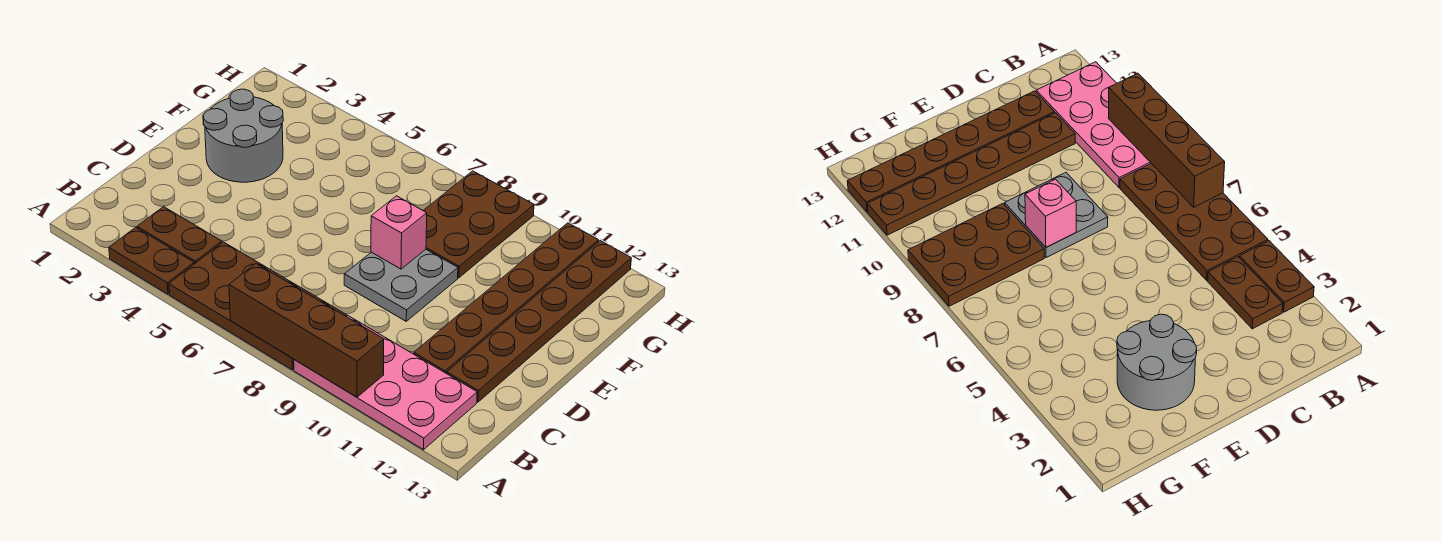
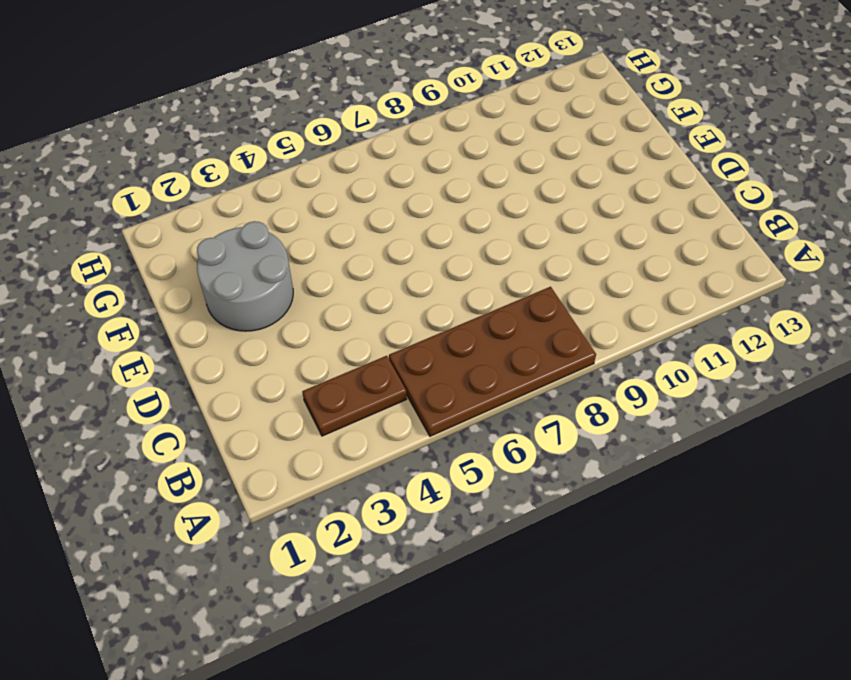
none -> brown 1x2 plate [109,227,194,294]
none -> pink 2x4 plate [294,316,477,450]

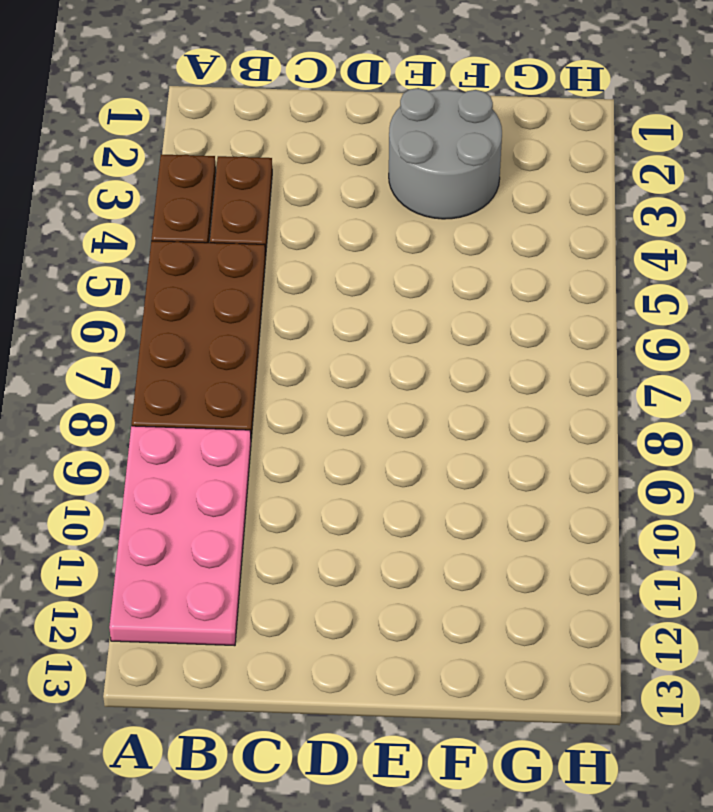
none -> brown 1x6 plate [414,223,599,373]
none -> brown 1x6 plate [447,241,631,402]

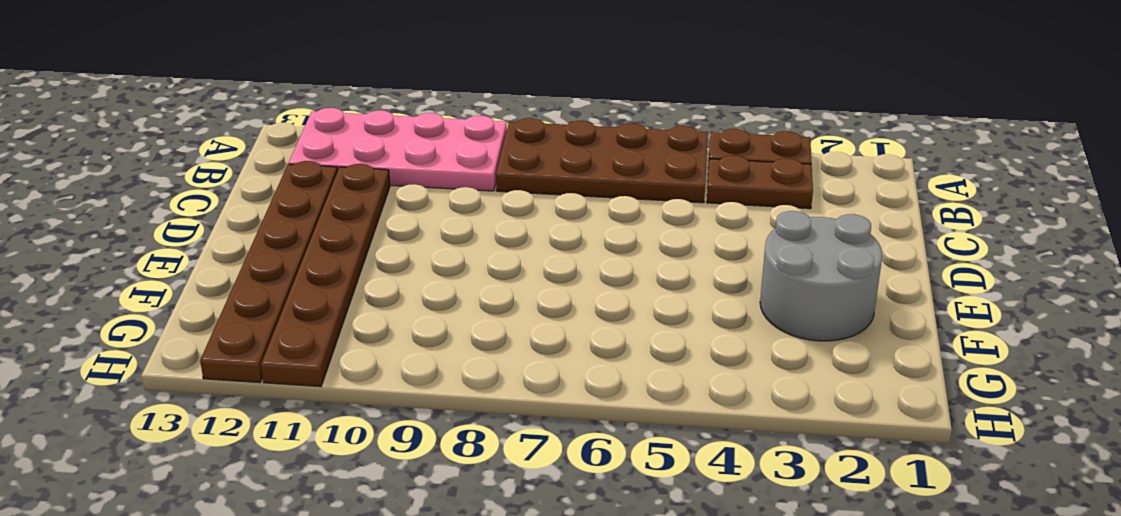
none -> grey 2x2 plate [344,249,458,321]
none -> brown 2x3 plate [423,171,534,278]

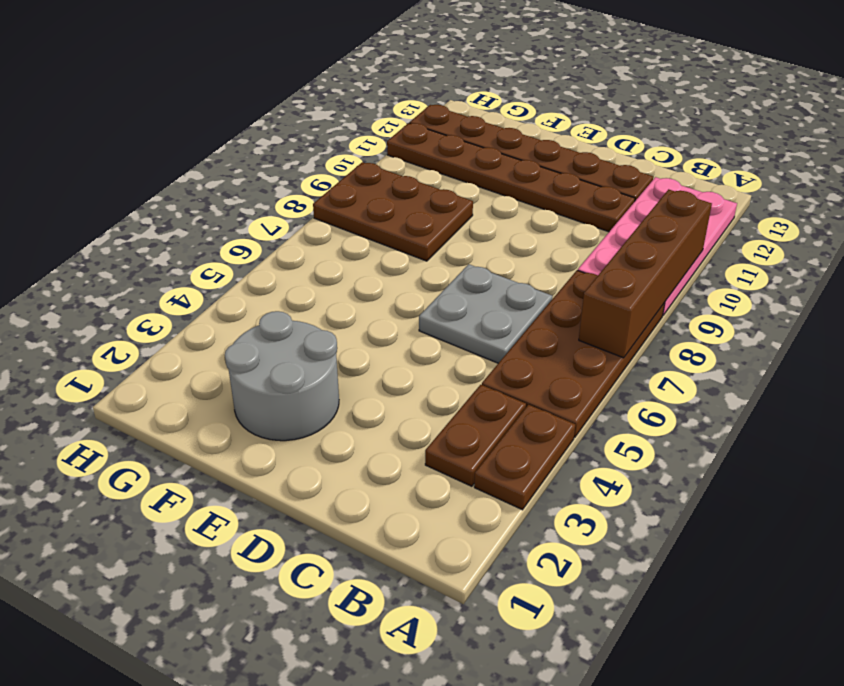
grey 2x2 plate [419,264,553,363] -> grey 2x2 plate moved to [344,249,458,321]
none -> pink 1x1 brick [371,196,427,269]

